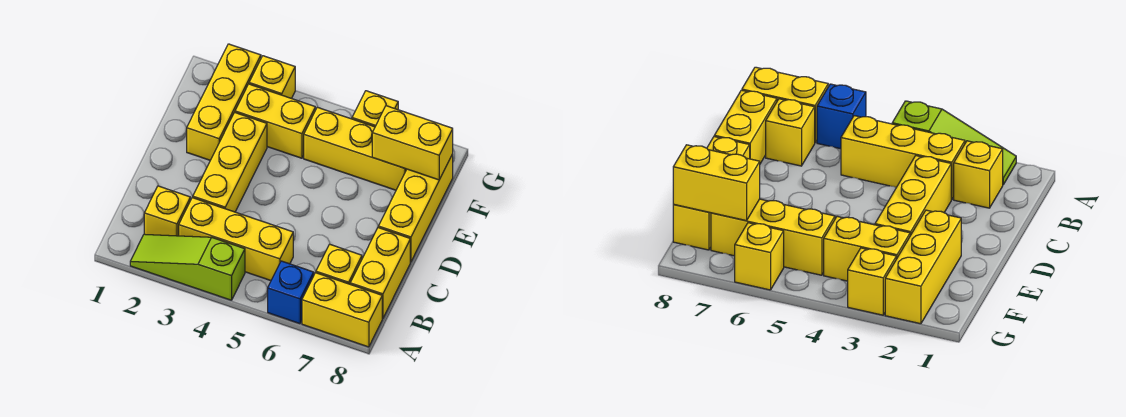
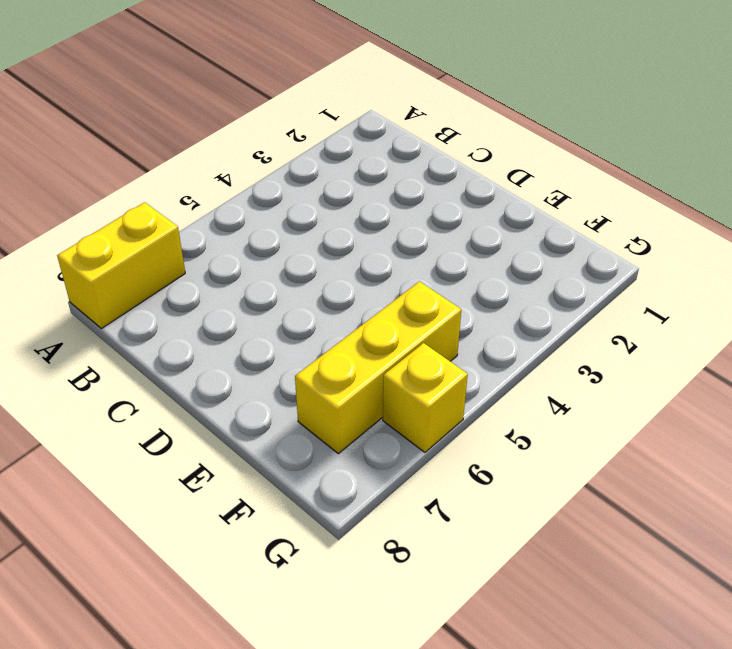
none -> lime 1x3 slope [130,234,245,300]
none -> blue 1x1 brick [268,261,314,324]
none -> yellow 1x1 brick [144,186,190,236]

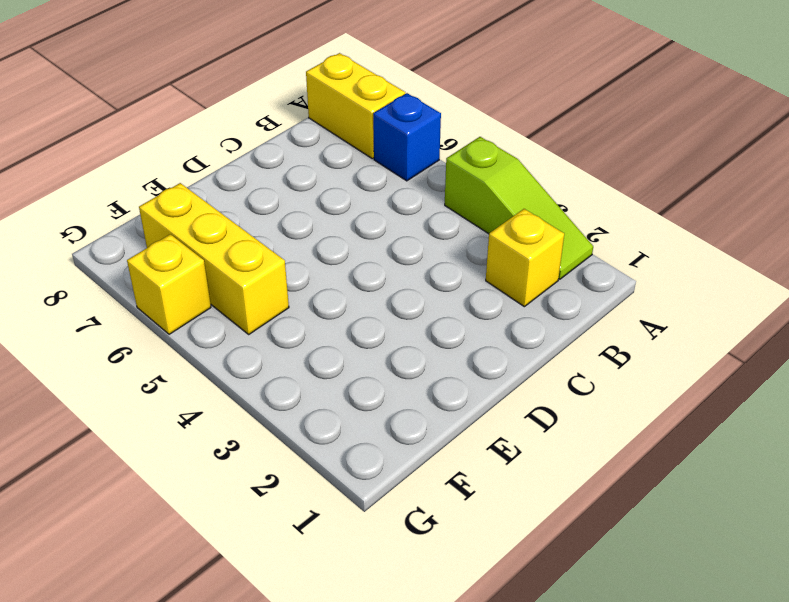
none -> yellow 1x3 brick [179,197,293,281]
none -> yellow 1x1 brick [316,244,362,284]
none -> yellow 1x2 brick [350,228,410,319]

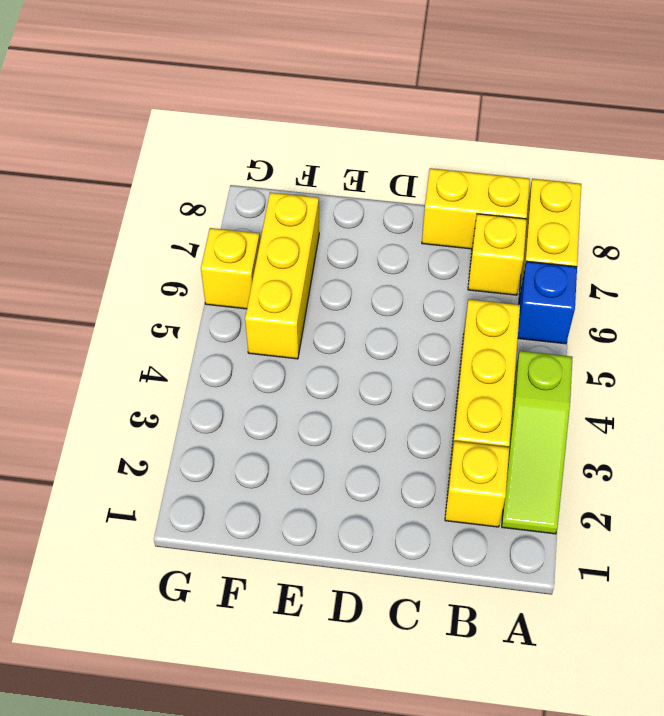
none -> yellow 1x3 brick [193,112,267,212]
none -> yellow 1x3 brick [378,154,453,262]
none -> yellow 1x3 brick [187,44,261,160]

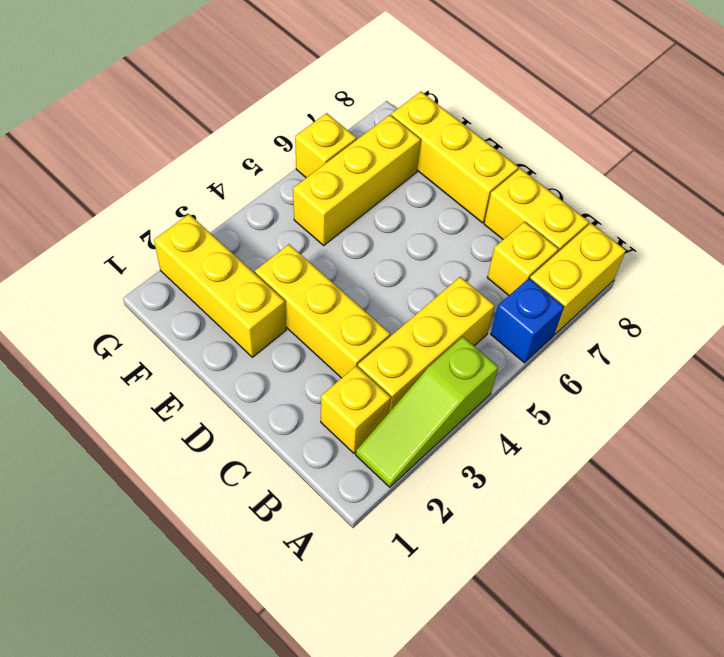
none -> yellow 1x2 brick [235,84,315,158]
none -> yellow 1x1 brick [249,56,295,99]
none -> yellow 1x2 brick [372,106,453,180]

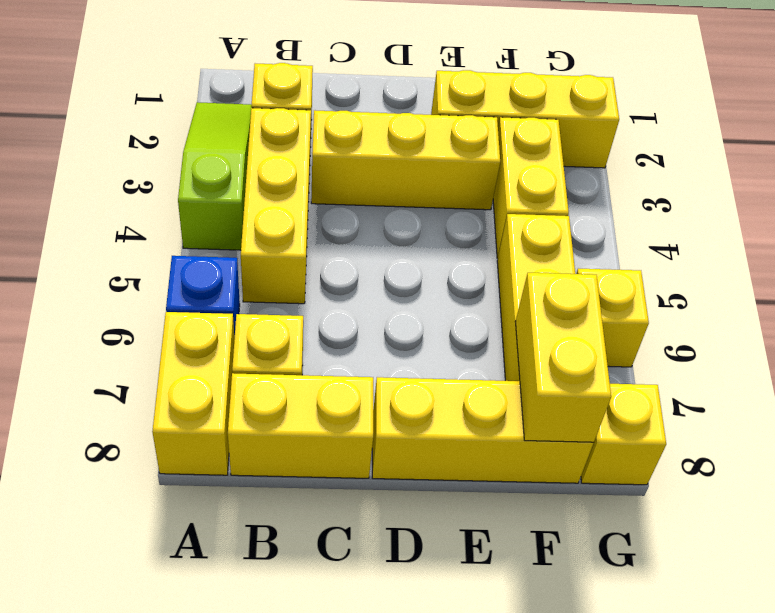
yellow 1x1 brick [581,384,666,485] -> yellow 1x1 brick moved to [249,56,295,99]

